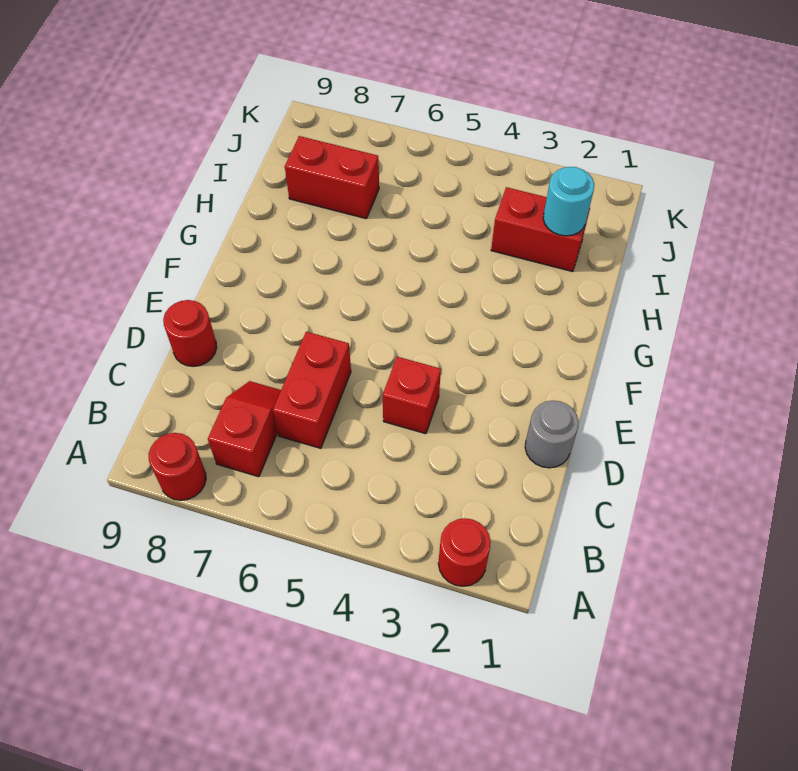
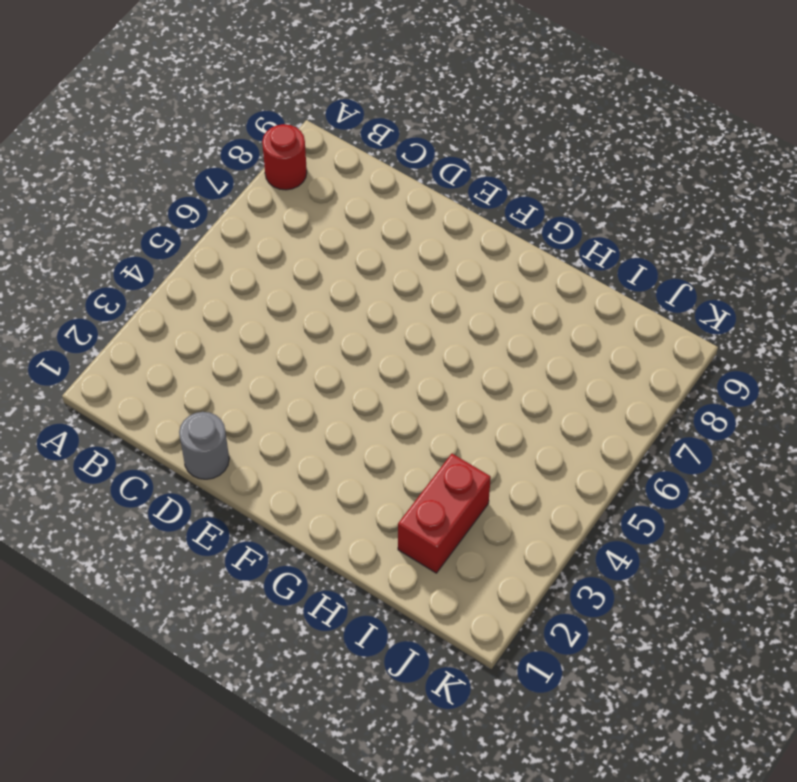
none -> red 1x1 round brick [438,518,491,586]
none -> red 1x2 slope [208,381,281,477]

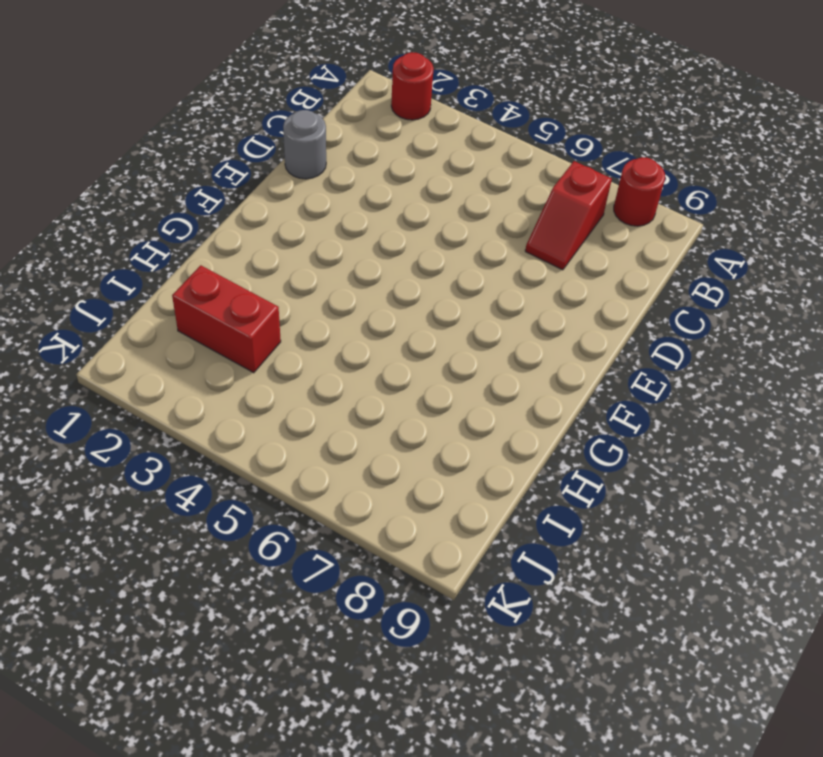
none -> red 1x2 brick [273,332,351,448]
none -> red 1x1 brick [383,357,441,434]

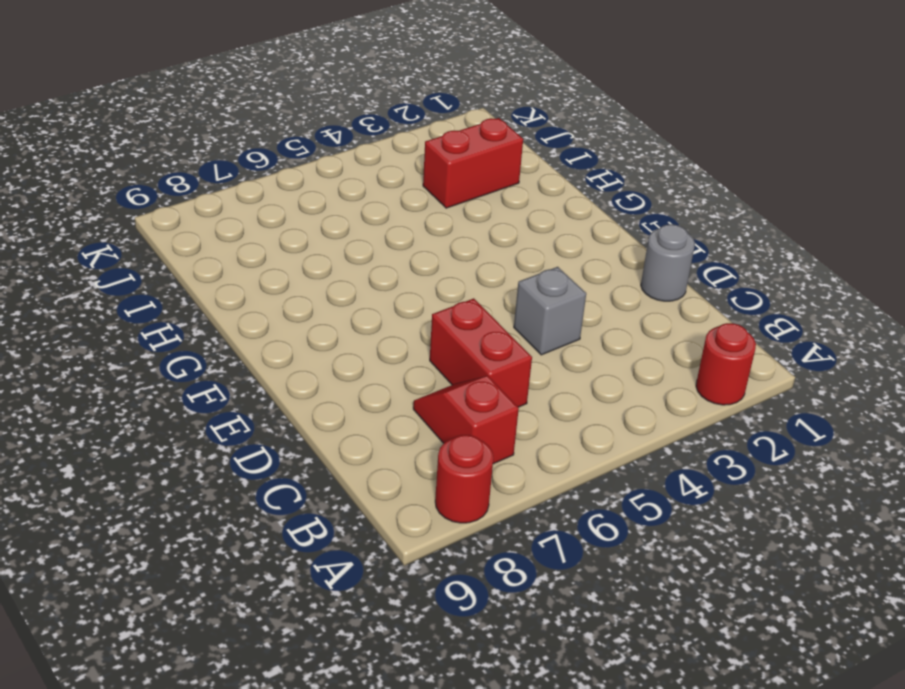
grey 1x1 brick [514,267,586,355] -> red 1x1 brick [383,357,441,434]
none -> red 1x1 round brick [163,300,217,366]
none -> red 1x2 brick [285,136,379,219]

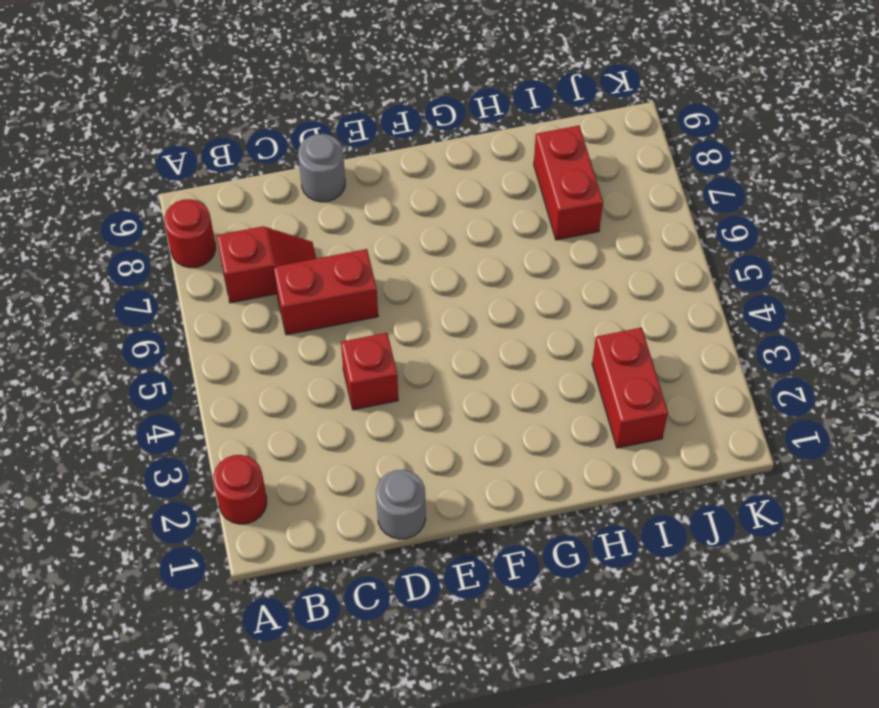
grey 1x1 round brick [298,134,345,202] -> red 1x1 round brick [163,300,217,366]
none -> cyan 1x1 round brick [543,167,594,236]

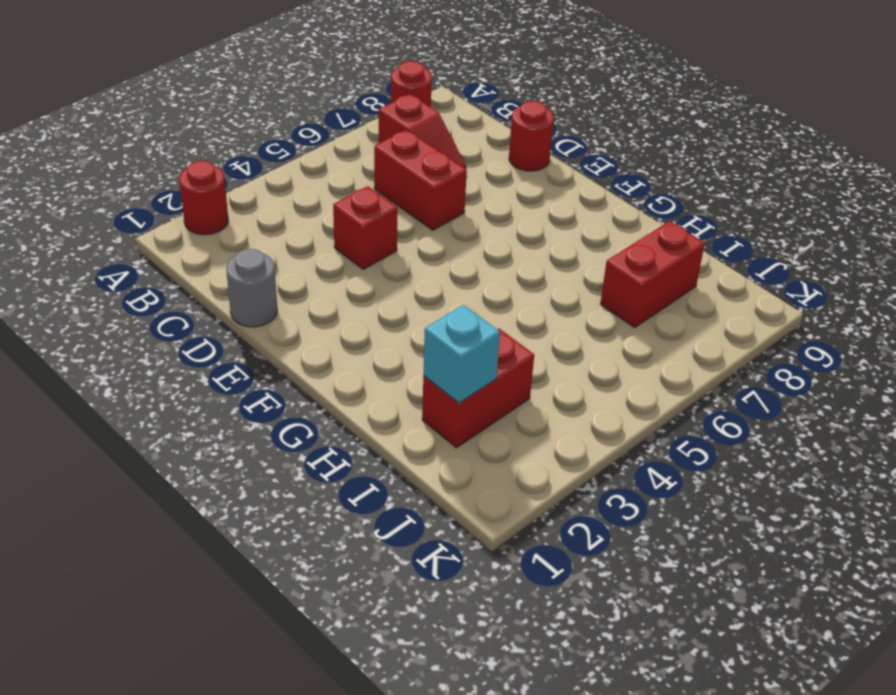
cyan 1x1 brick [423,305,500,403] -> cyan 1x1 round brick [543,167,594,236]

